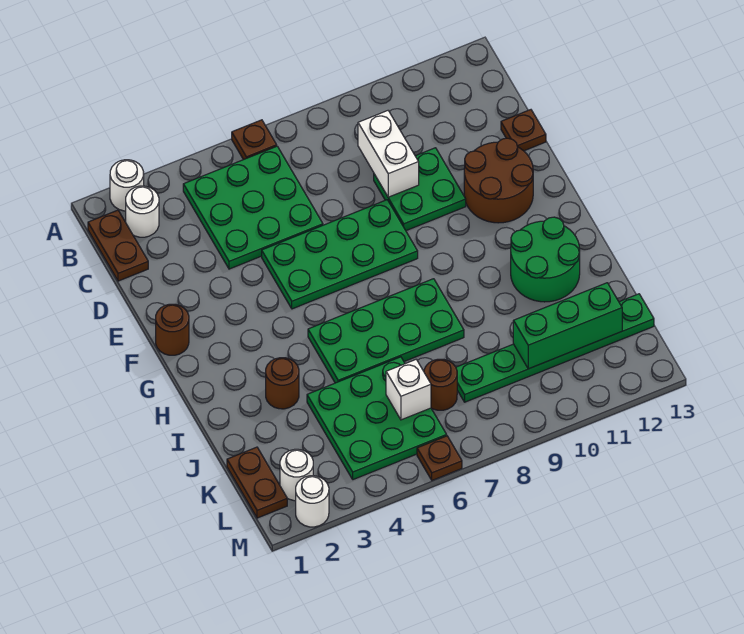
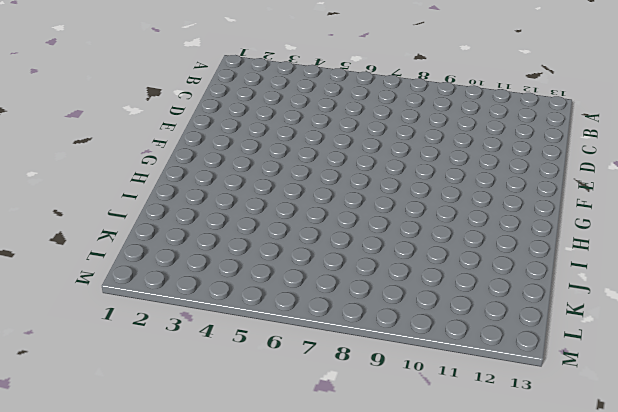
none -> white 1x1 round brick [110,160,144,211]
none -> brown 1x1 plate [232,120,277,160]
none -> brown 1x2 plate [88,210,148,281]

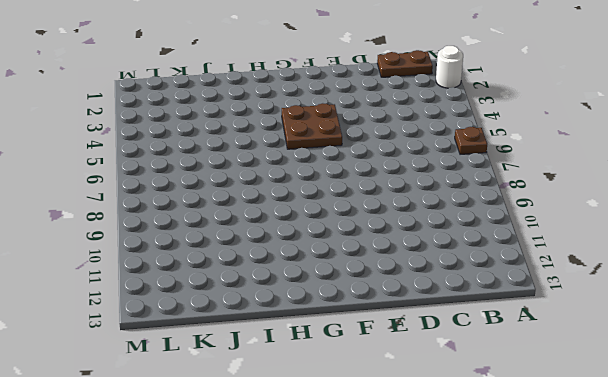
brown 2x2 plate [282,103,342,149] -> green 2x4 plate [262,200,418,309]
none -> white 1x1 round brick [126,186,159,237]
none -> green 3x3 plate [183,146,323,269]
none -> green 2x2 plate [374,148,466,231]

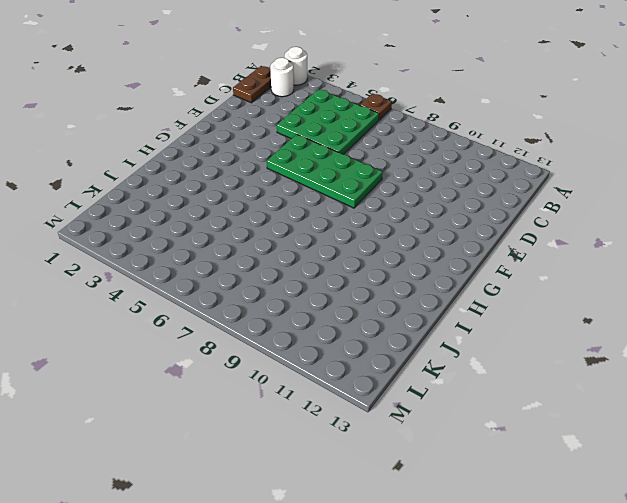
none -> green 2x2 plate [374,148,466,231]
none -> brown 1x1 plate [501,110,546,151]
none -> brown 2x2 round brick [464,138,533,223]

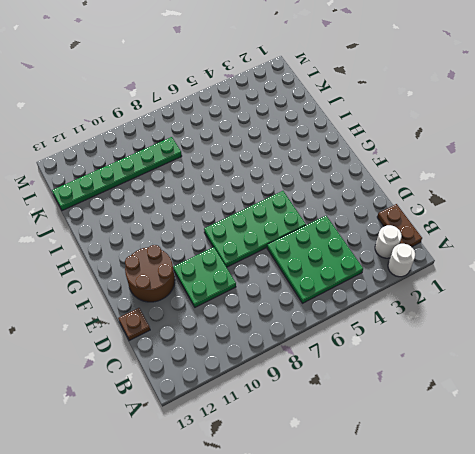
none -> brown 1x1 plate [232,120,277,160]
none -> brown 1x1 round brick [156,304,189,355]
none -> green 2x4 plate [308,279,464,383]

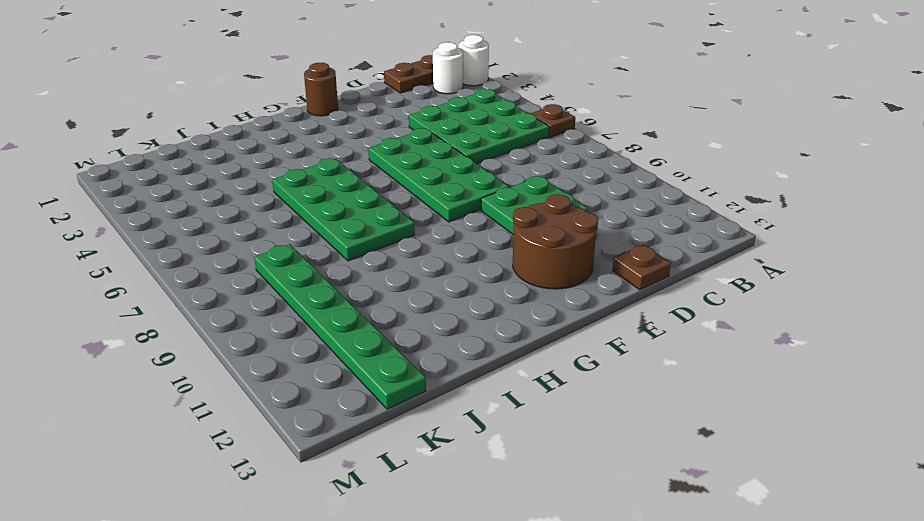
none -> green 2x2 round brick [511,217,580,302]
none -> brown 1x1 round brick [266,358,299,409]
none -> green 3x3 plate [307,357,447,480]

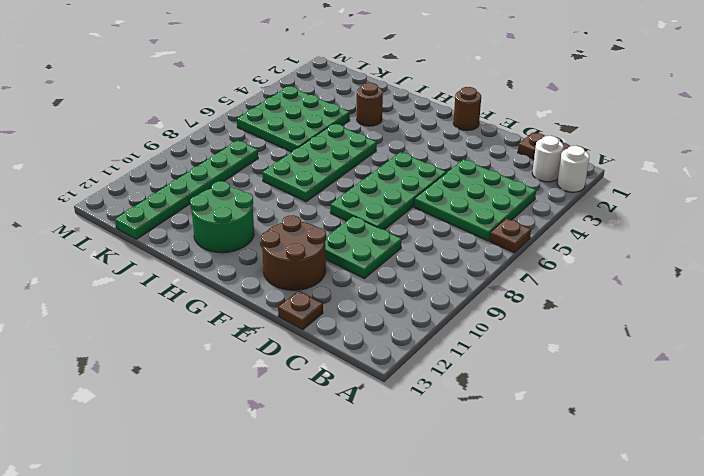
none -> brown 1x2 plate [227,447,287,518]
none -> brown 1x1 round brick [424,359,457,410]
none -> white 1x1 round brick [280,449,313,501]

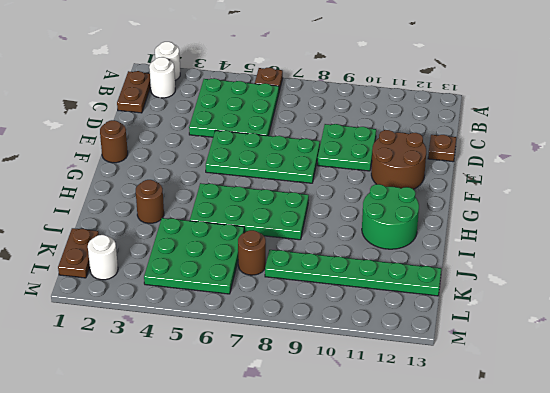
none -> white 1x1 round brick [296,476,329,527]
none -> brown 1x1 plate [417,436,462,480]
none -> white 1x2 brick [358,111,419,197]

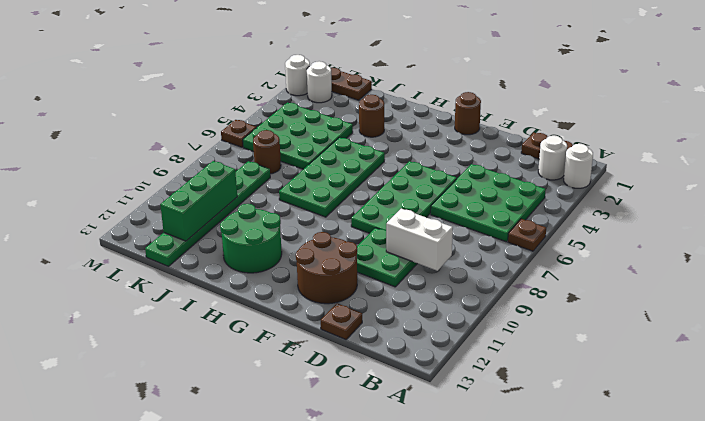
none -> white 1x1 brick [386,360,431,420]

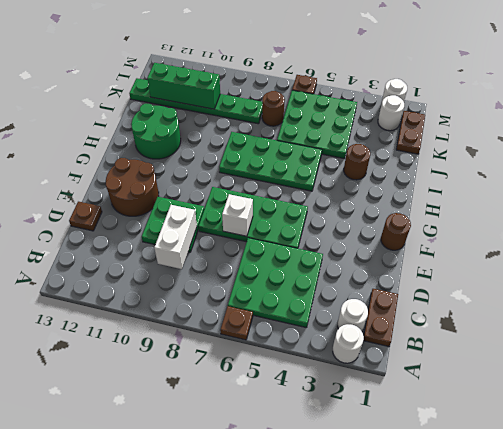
white 1x1 brick [222,194,253,236] -> white 1x1 brick moved to [386,360,431,420]

